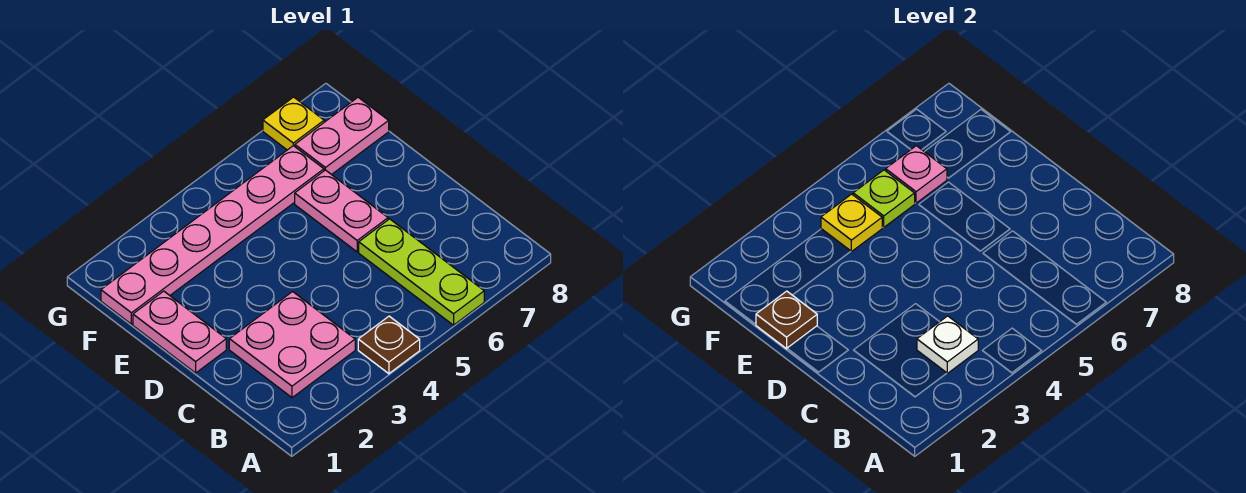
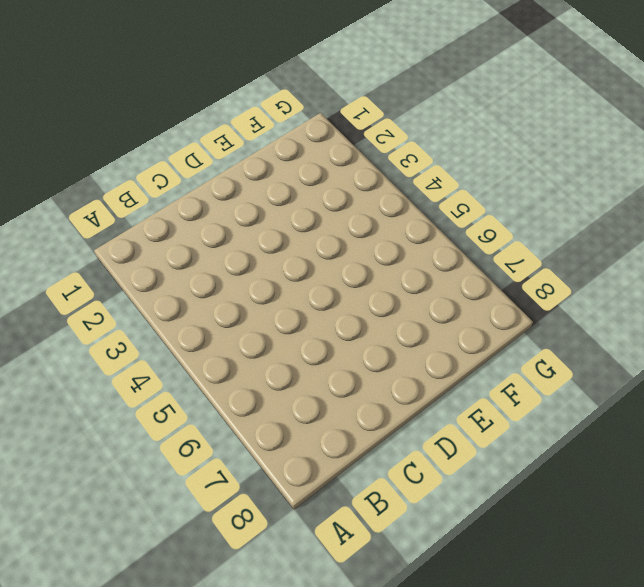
none -> brown 1x1 plate [358,316,420,374]
none -> lime 1x3 plate [359,219,484,325]
none -> pink 2x2 plate [229,292,355,398]

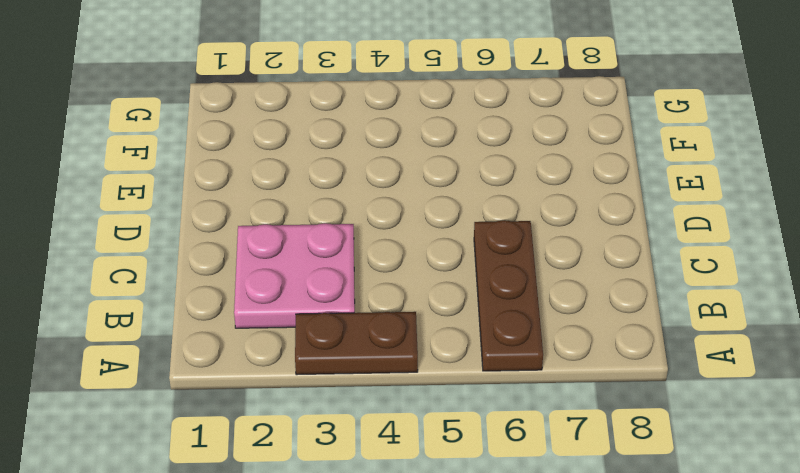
brown 1x2 plate [295,312,418,375] -> brown 1x1 plate [358,316,420,374]
brown 1x3 plate [474,220,543,371] -> lime 1x3 plate [359,219,484,325]
none -> pink 1x2 plate [133,291,226,373]
none -> pink 1x2 plate [295,170,388,252]
none -> pink 1x6 plate [101,146,324,324]

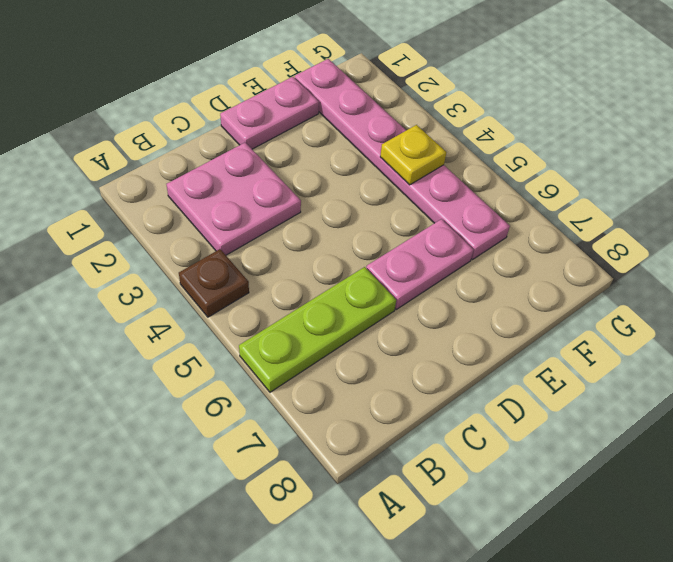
none -> pink 1x2 plate [295,97,389,175]
none -> yellow 1x1 plate [263,97,324,150]
none -> white 1x1 plate [917,316,978,373]

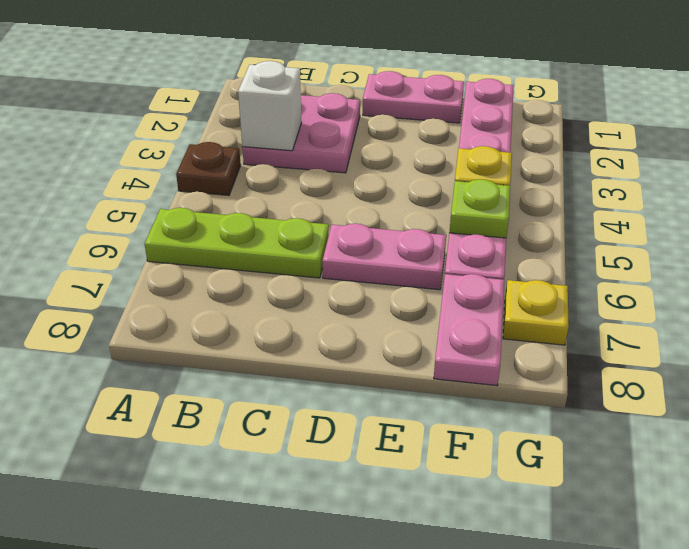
white 1x1 brick [238,61,302,151] -> white 1x1 plate [917,316,978,373]
none -> brown 1x1 plate [756,291,817,349]
none -> pink 1x1 plate [886,146,947,203]

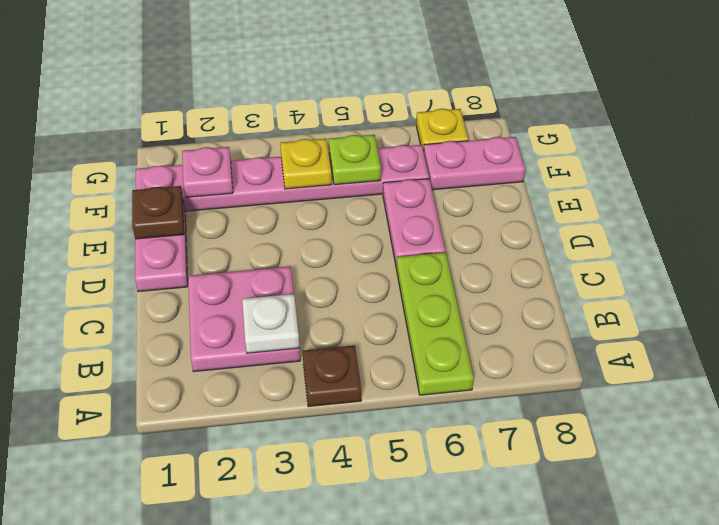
pink 1x1 plate [182,147,233,197] -> pink 1x1 plate moved to [886,146,947,203]

